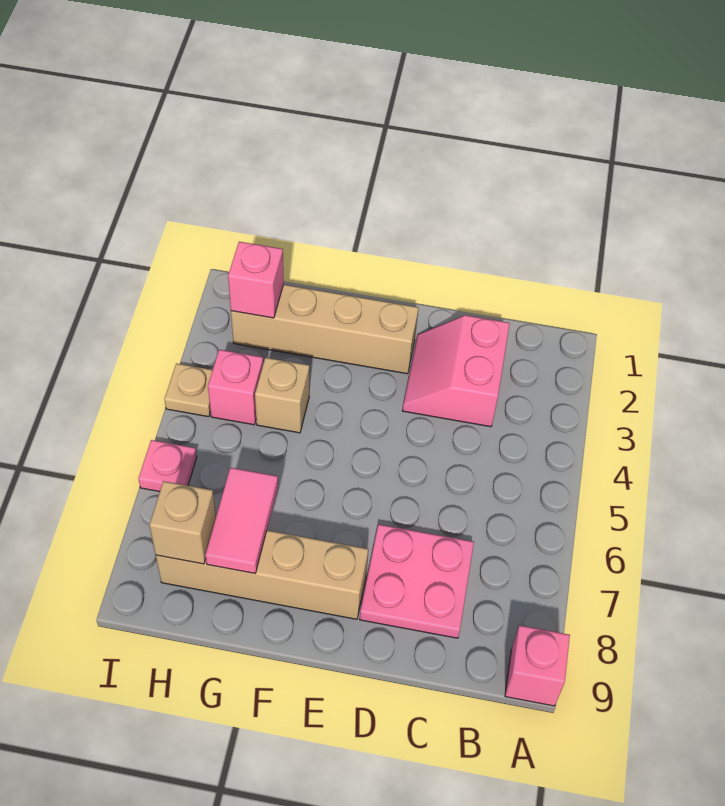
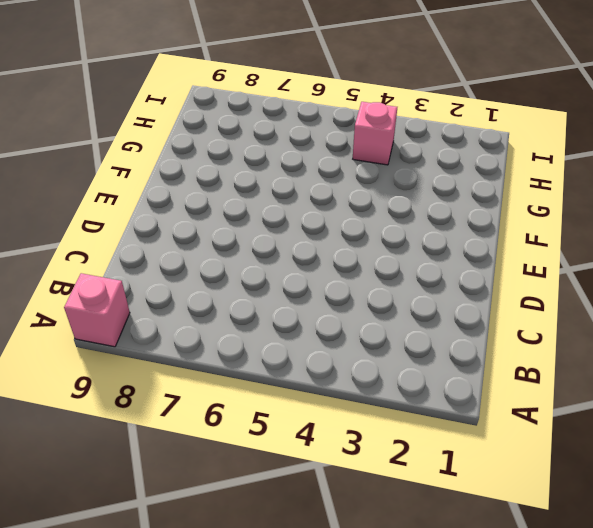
none -> pink 2x2 slope [403,315,510,427]
none -> pink 2x2 plate [360,524,474,638]
none -> tan 1x4 brick [231,285,418,374]

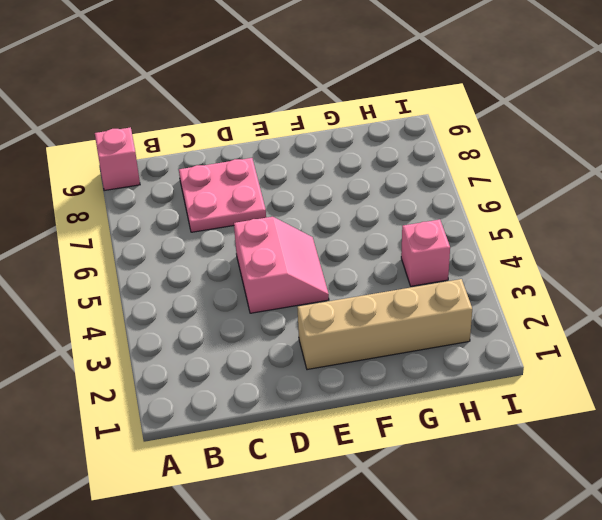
pink 2x2 slope [234,217,329,313] -> pink 2x2 slope moved to [403,315,510,427]
none -> tan 1x4 brick [156,530,368,619]
none -> tan 1x1 brick [255,358,309,433]
none -> tan 1x1 plate [164,363,213,417]

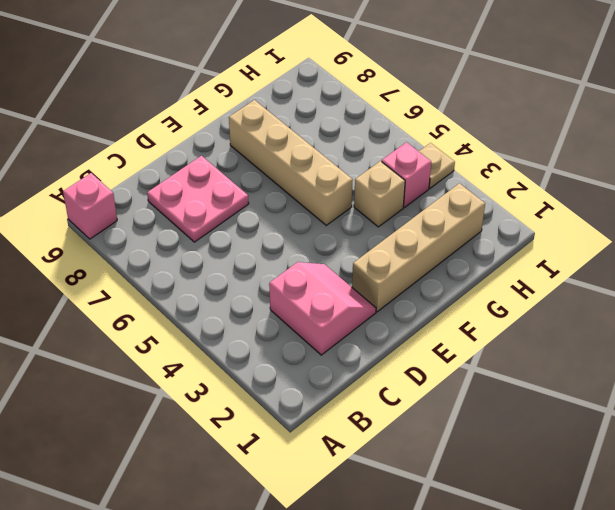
tan 1x4 brick [229,100,353,225] -> tan 1x4 brick turned to [156,530,368,619]
none -> pink 1x1 plate [138,440,197,492]
none -> pink 1x2 tile [205,468,278,573]
none -> pink 1x1 brick [228,242,284,318]

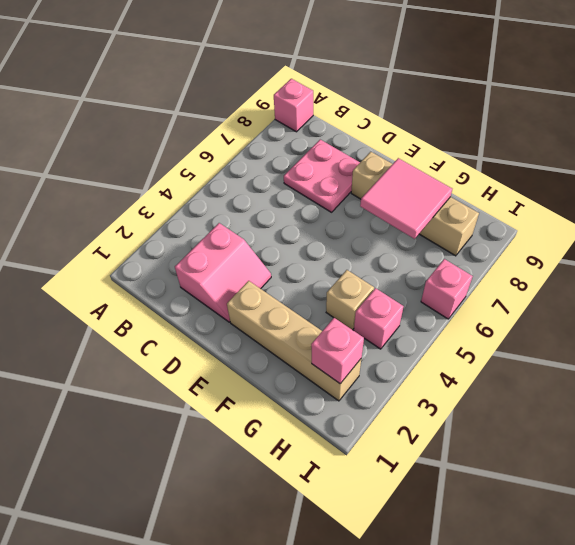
pink 2x2 tile [360,158,452,239] -> pink 1x2 tile [205,468,278,573]
pink 1x1 brick [421,259,473,319] -> pink 1x1 plate [138,440,197,492]
none -> tan 1x1 plate [164,363,213,417]
none -> tan 1x1 brick [149,481,216,564]

